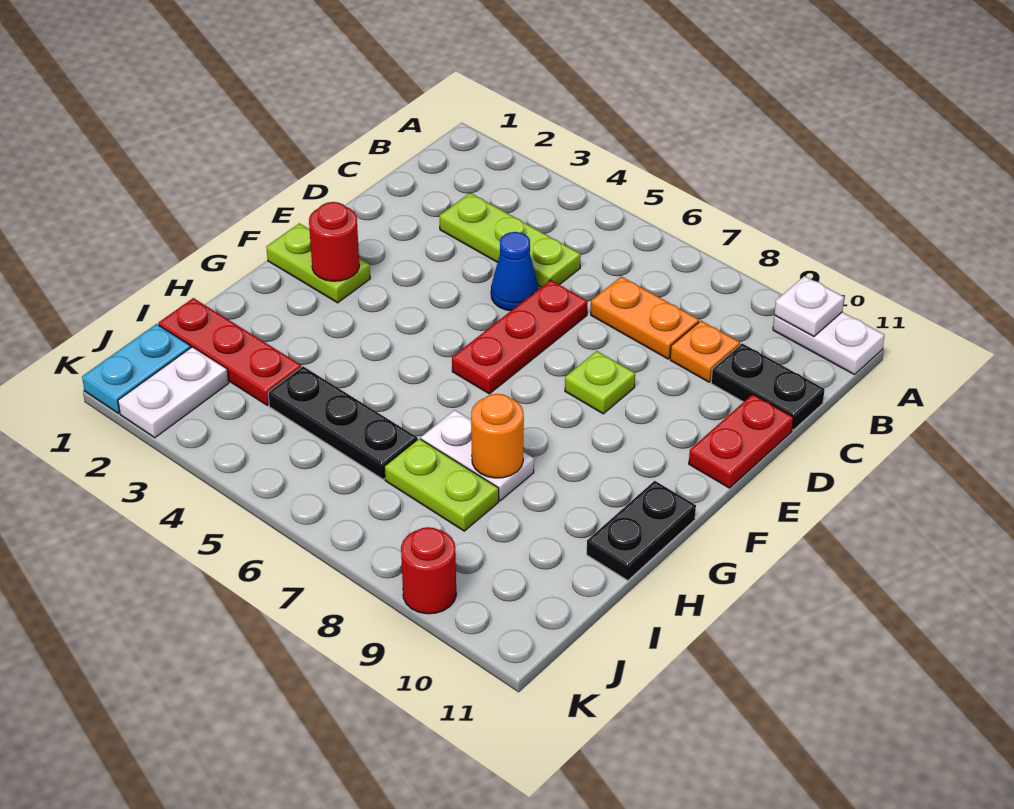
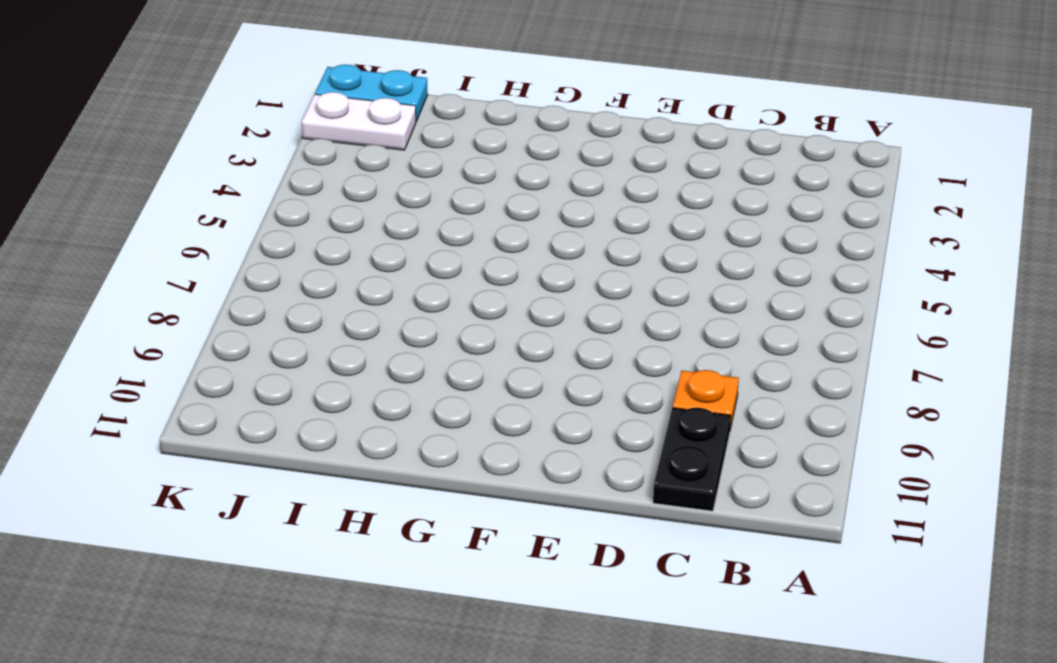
none -> white 1x2 plate [773,312,885,375]
none -> lime 1x3 plate [440,193,581,287]
none -> orange 1x2 plate [591,276,699,359]

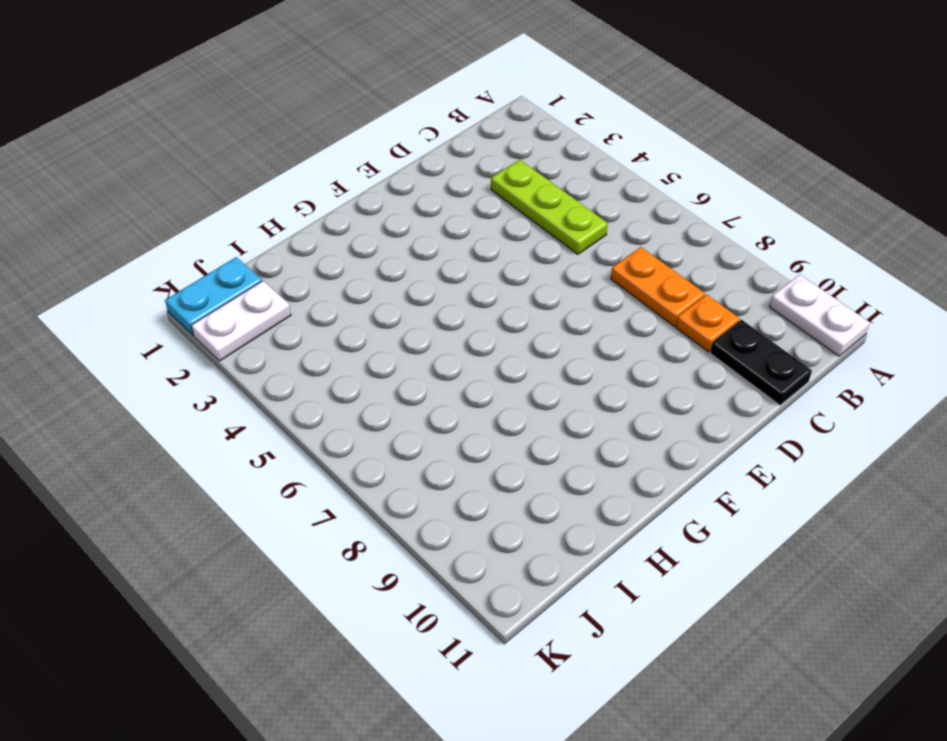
none -> blue 1x1 cone [491,232,539,311]
none -> red 1x3 plate [452,280,588,394]
none -> red 1x2 plate [689,394,794,488]

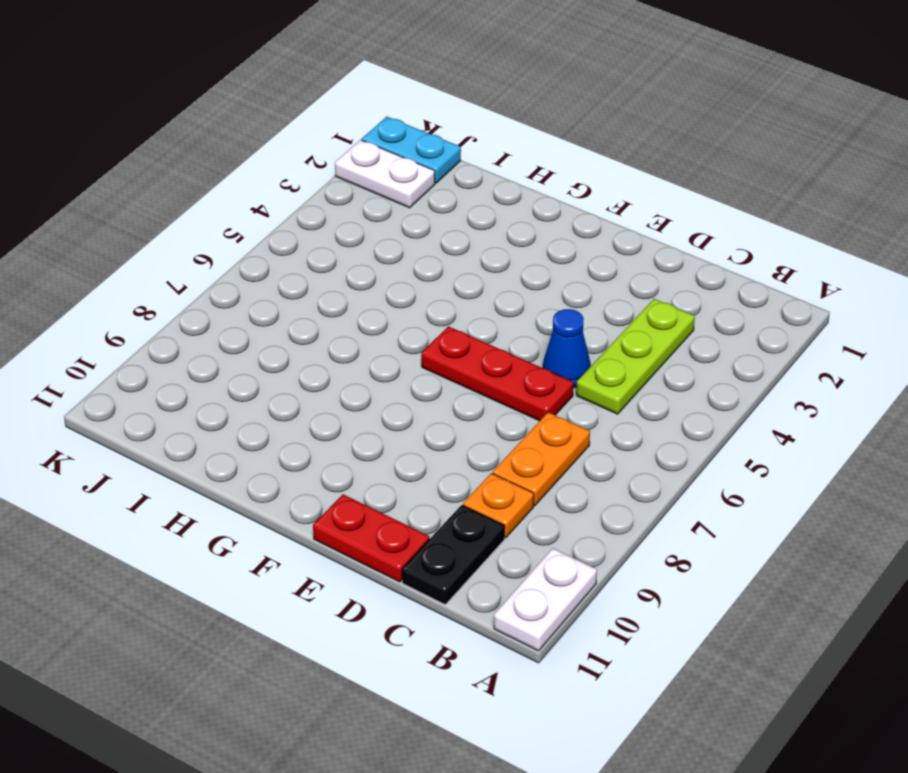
none -> lime 1x1 plate [565,351,635,414]
none -> lime 1x2 plate [267,223,370,303]
none -> black 1x2 plate [587,481,696,580]

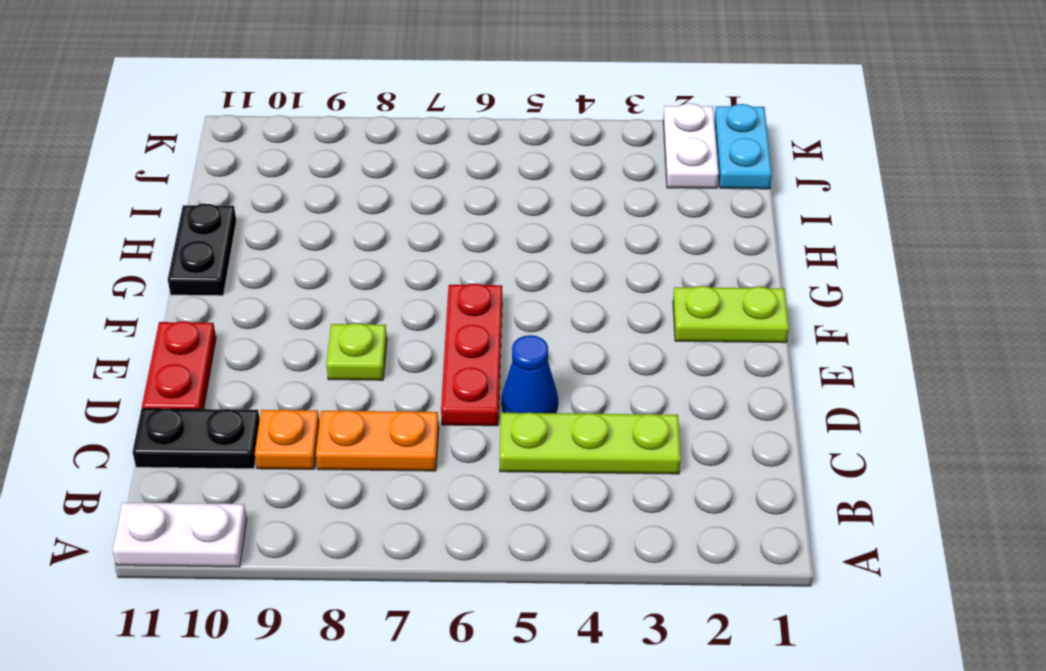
none -> white 1x2 plate [421,410,534,501]
none -> red 1x3 plate [158,298,301,406]
none -> black 1x3 plate [268,366,417,479]

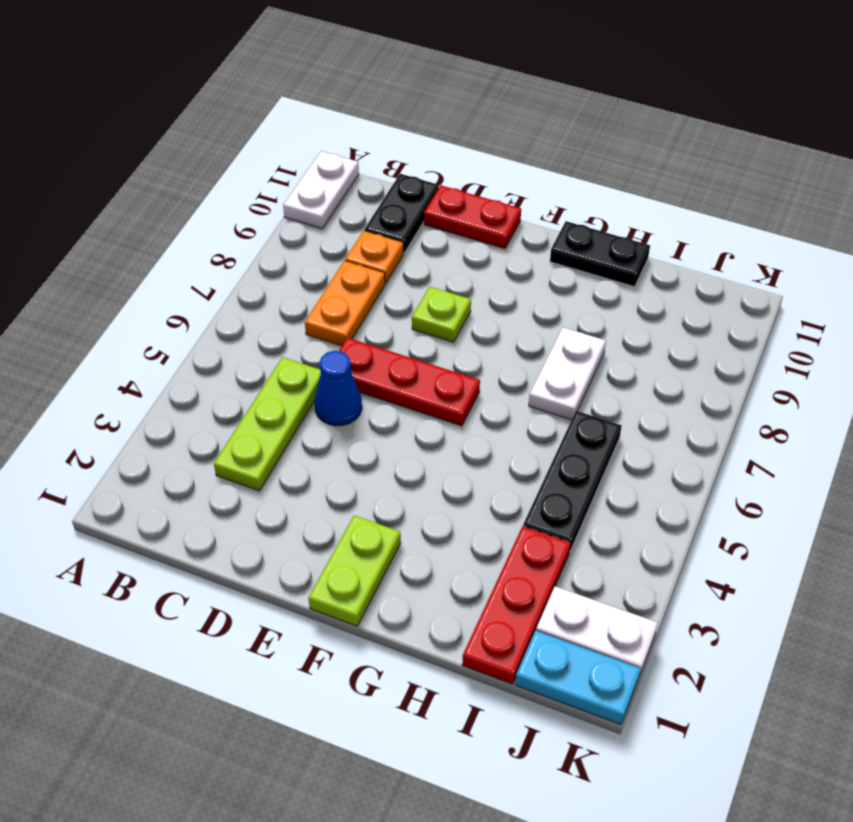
none -> lime 1x2 plate [384,439,499,531]
none -> red 1x1 round brick [401,527,456,614]
none -> white 1x1 plate [774,276,844,336]

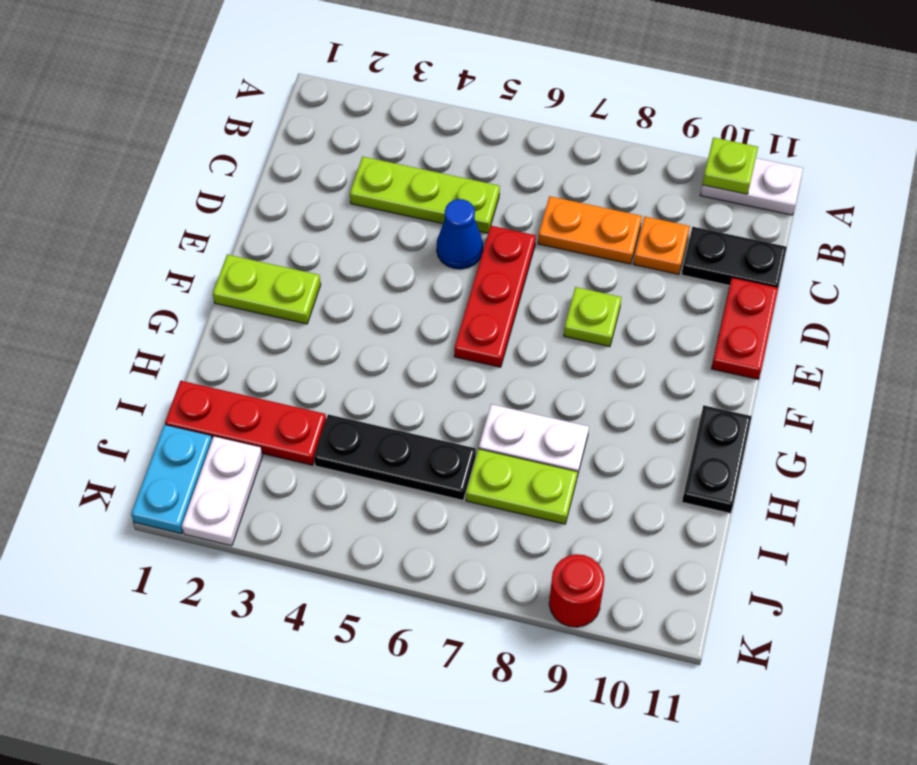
lime 1x1 plate [702,137,758,194] -> white 1x1 plate [774,276,844,336]
none -> red 1x1 round brick [309,202,359,281]
none -> orange 1x1 round brick [471,394,524,478]

